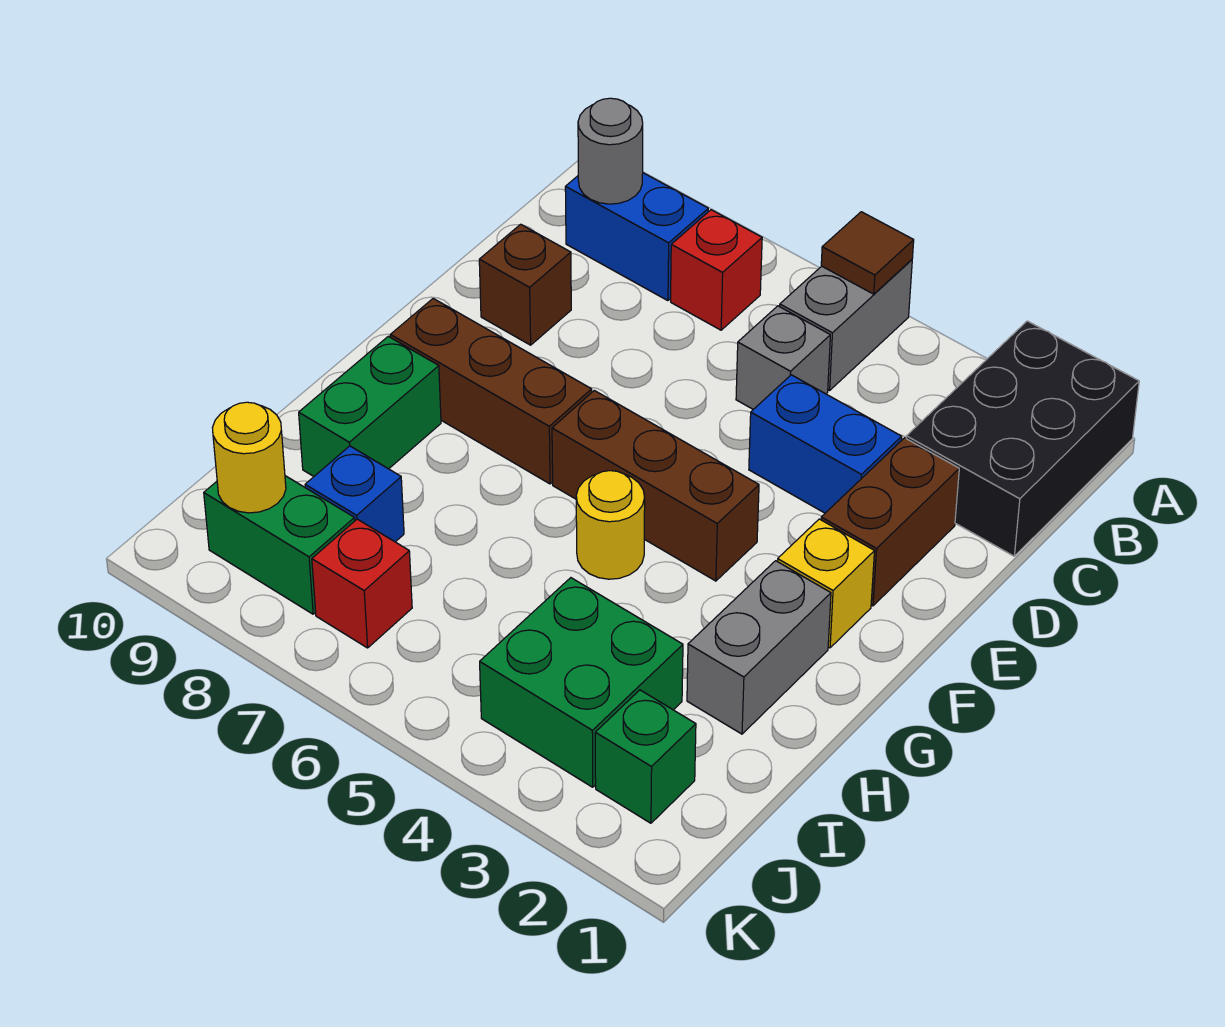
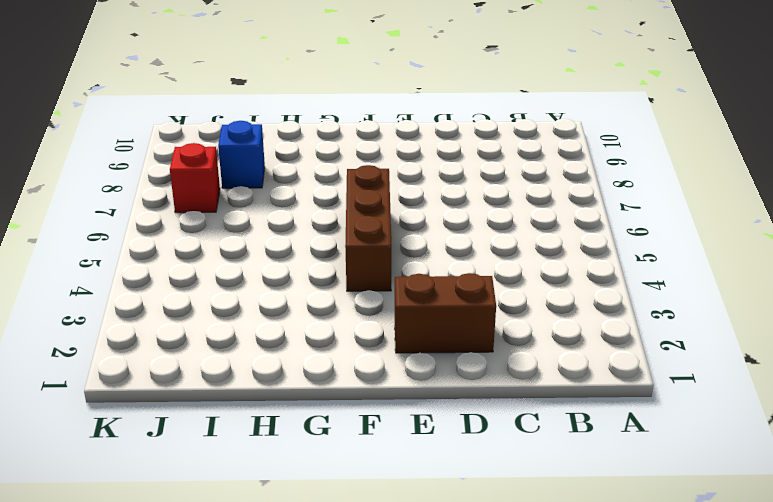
none -> black 2x3 brick [906,321,1139,556]
none -> grey 1x2 brick [780,260,912,390]
none -> red 1x1 brick [671,210,762,330]

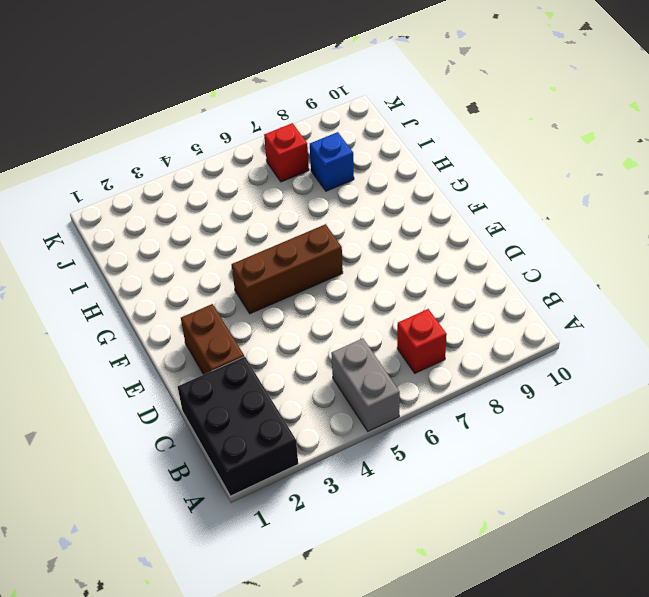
none -> blue 1x2 brick [565,173,708,301]
none -> grey 1x1 brick [736,306,830,409]
none -> blue 1x2 brick [749,375,902,513]

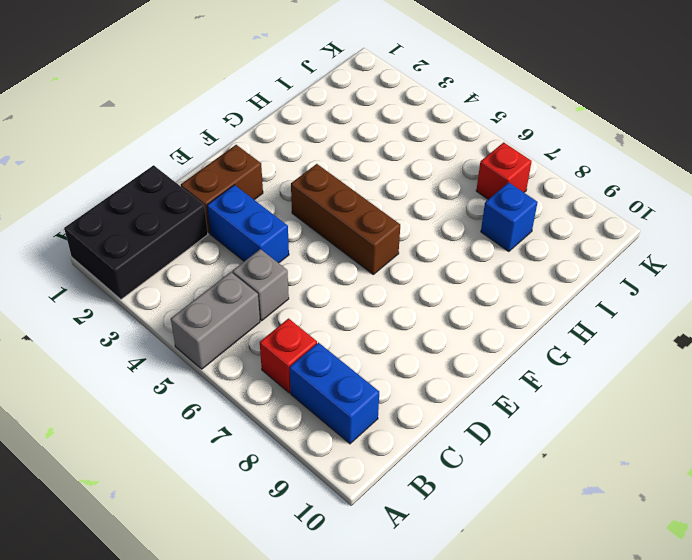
none -> brown 1x1 brick [479,224,571,345]
none -> yellow 1x1 brick [778,519,874,648]
none -> brown 1x3 brick [390,299,592,484]

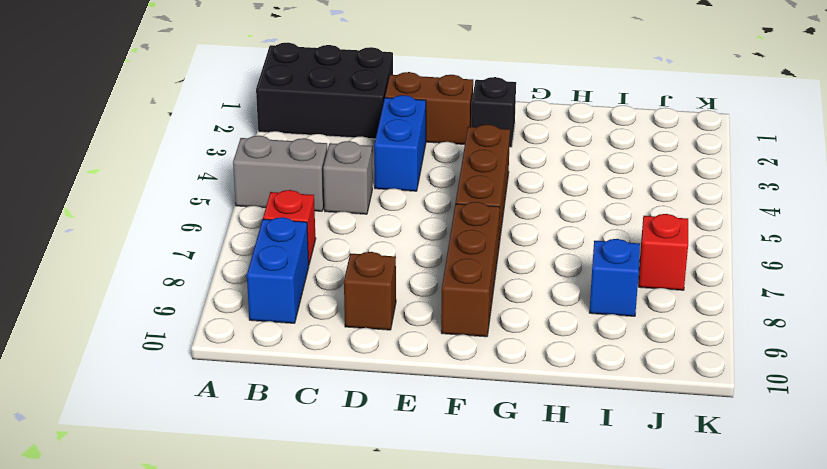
black 1x1 brick [471,77,516,147] -> yellow 1x1 brick [778,519,874,648]
none -> grey 1x2 brick [687,561,831,734]
none -> yellow 1x1 round brick [576,471,645,579]
none -> green 1x2 brick [299,336,441,476]

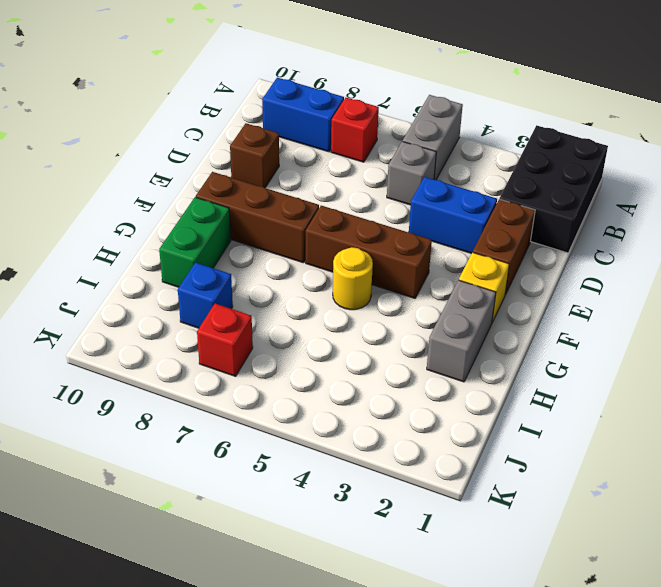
none -> green 2x2 brick [480,578,683,787]
none -> green 1x1 brick [595,690,696,823]
none -> green 1x2 brick [204,476,355,614]

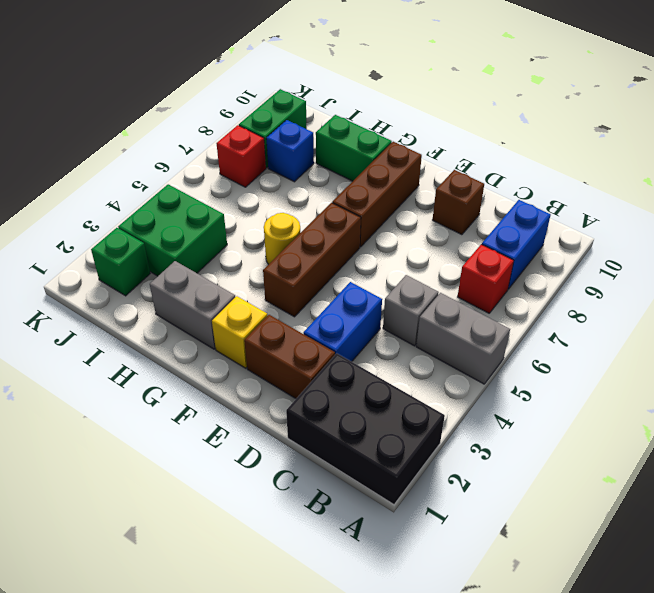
none -> brown 1x1 tile [821,212,914,294]
none -> grey 1x1 round brick [578,98,643,204]
none -> yellow 1x1 round brick [212,402,286,513]

